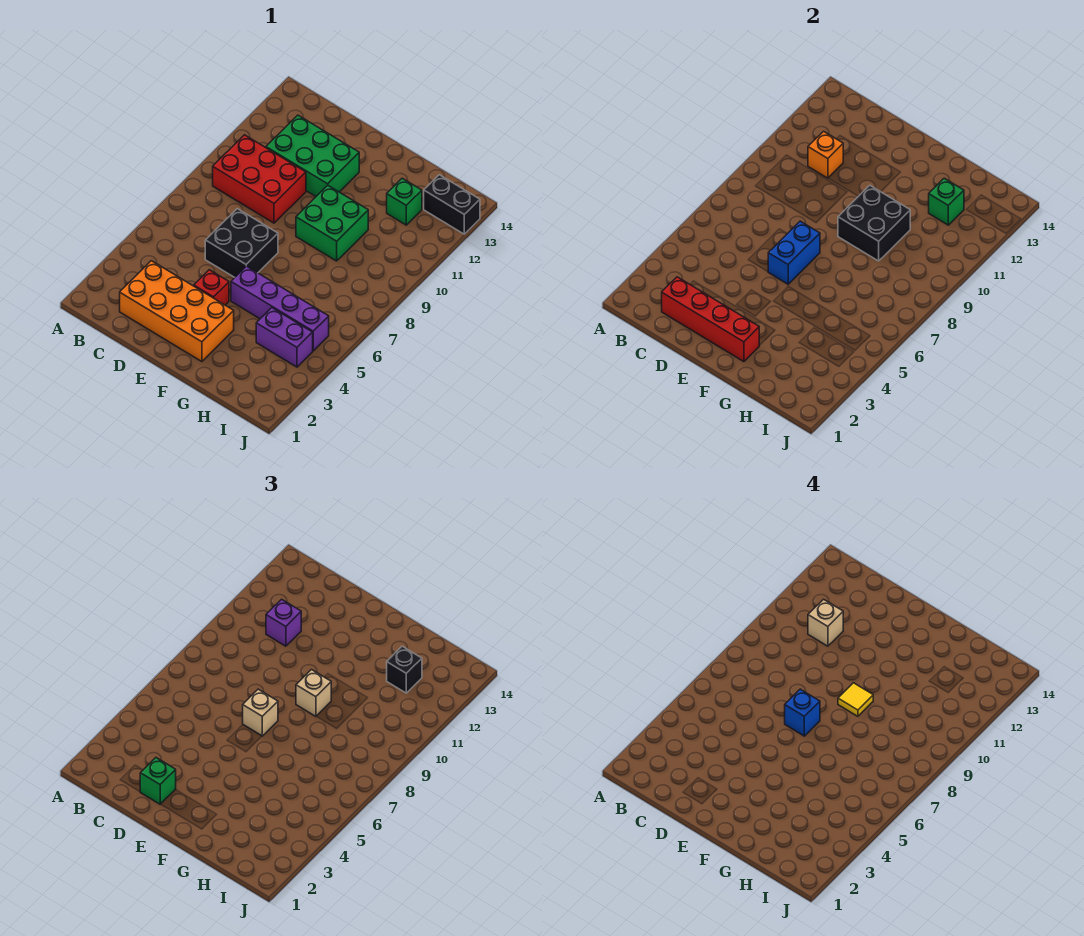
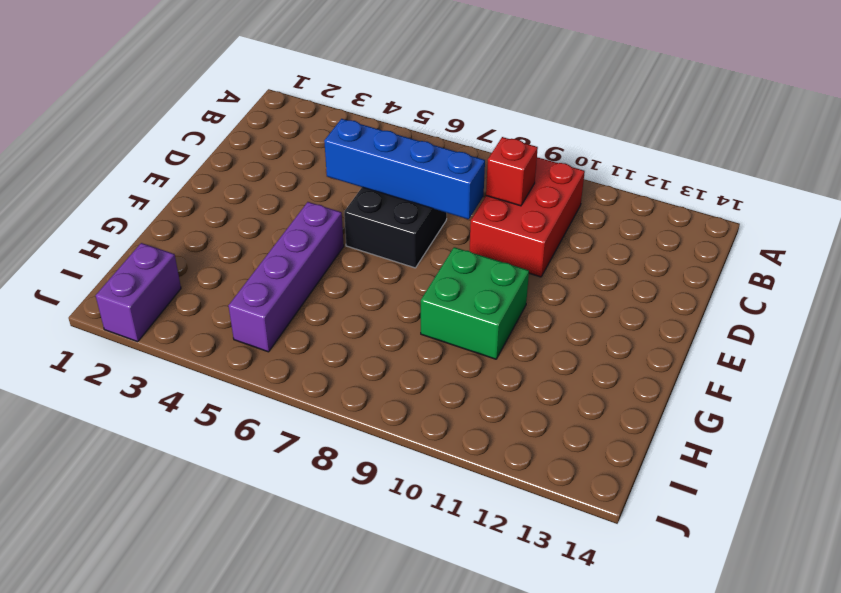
red 1x1 brick [486,137,538,206] -> red 1x1 brick moved to [194,270,229,305]
blue 1x4 brick [324,119,485,219] -> none
purple 1x2 brick [96,243,181,342] -> purple 1x2 brick moved to [256,308,313,367]
none -> orange 2x4 brick [120,261,234,362]
none -> green 2x3 brick [266,115,359,196]
none -> green 1x1 brick [387,178,422,225]

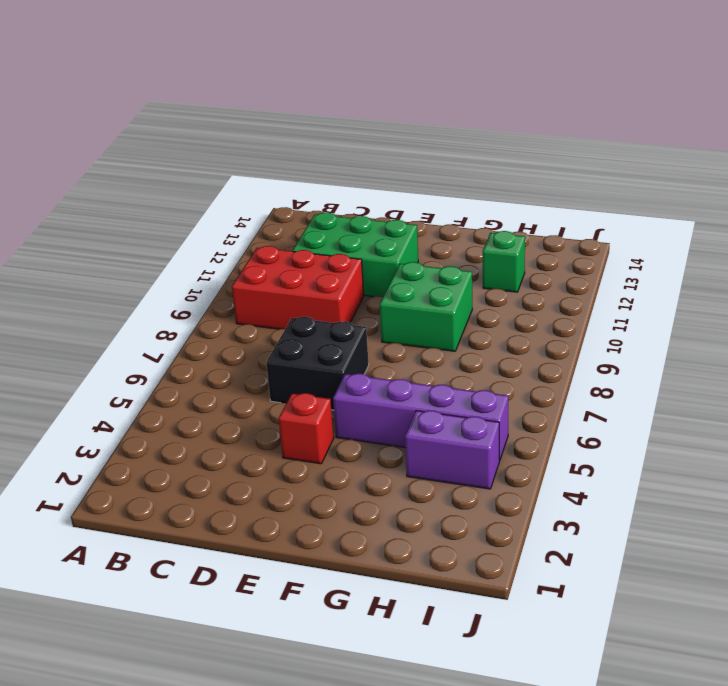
none -> orange 2x4 brick [120,261,234,362]
none -> black 1x2 brick [424,175,480,234]
none -> red 1x4 brick [662,277,759,362]

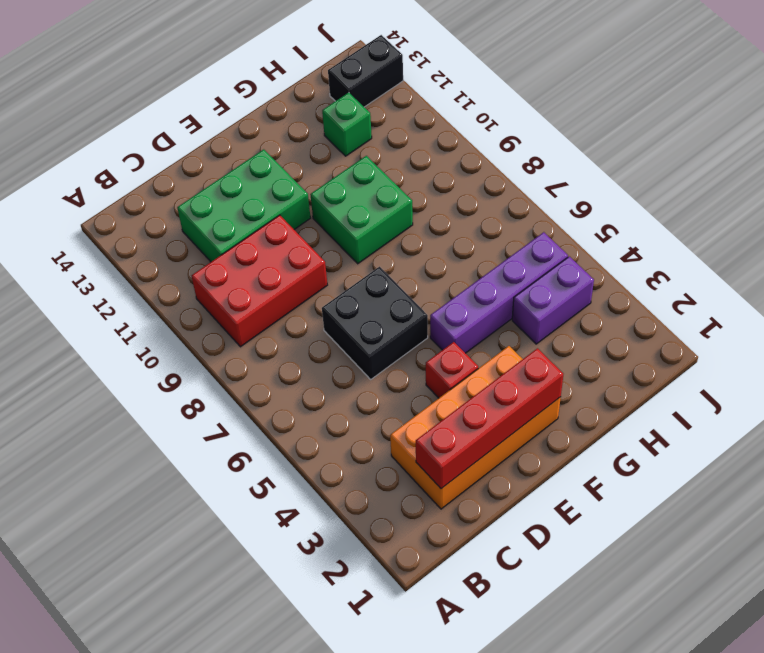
none -> orange 1x1 brick [808,131,843,178]
none -> blue 1x2 brick [768,221,820,284]
none -> black 2x2 brick [838,186,910,261]

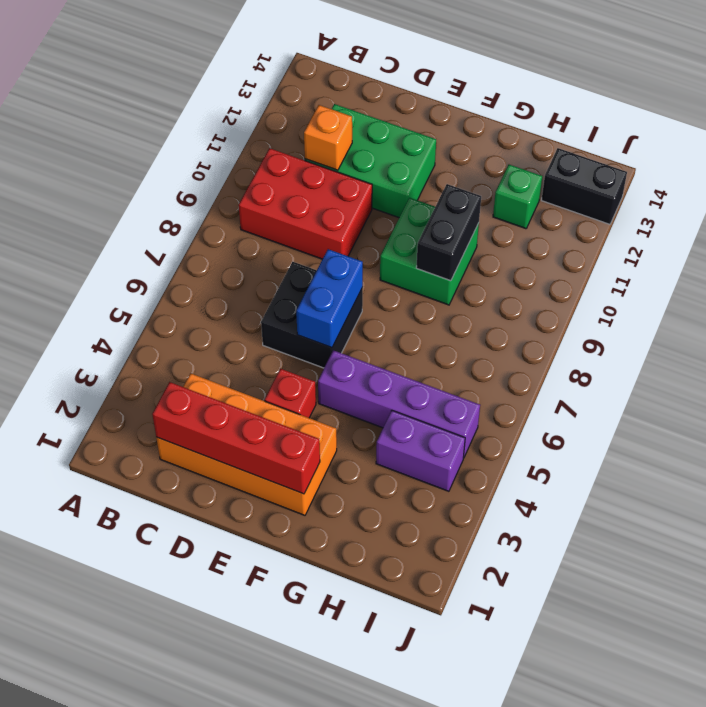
black 1x2 brick [416,184,481,281] -> black 2x2 brick [838,186,910,261]
none -> green 1x1 brick [929,178,964,225]
none -> purple 1x1 brick [266,599,301,646]
none -> green 1x1 brick [140,758,176,804]

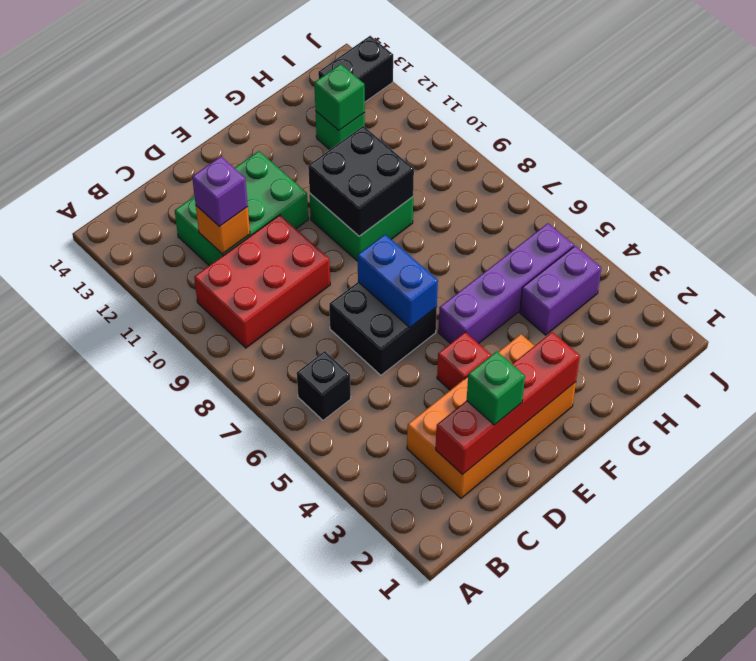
black 1x1 brick [297,351,351,420] -> black 1x1 brick moved to [387,646,422,693]
none -> tan 1x1 brick [243,689,278,736]
none -> tan 1x1 brick [296,670,331,716]
none -> tan 1x1 brick [808,599,843,646]

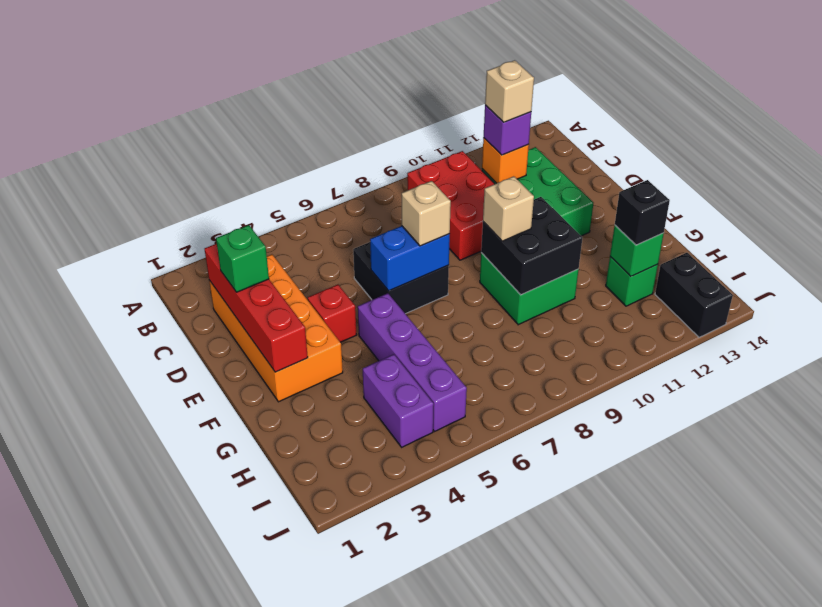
none -> blue 1x1 brick [785,689,820,736]
none -> yellow 1x1 tile [838,683,873,716]

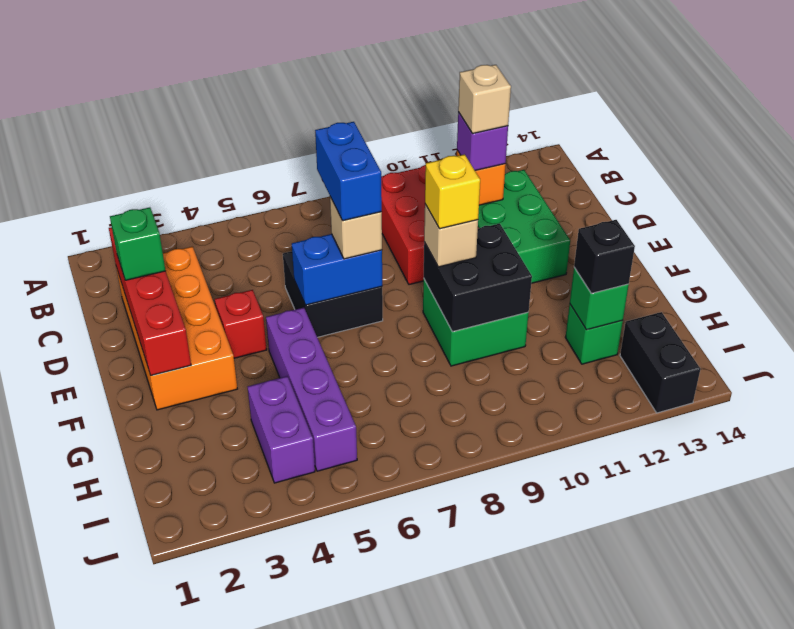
blue 1x2 brick [315,122,382,221] -> blue 1x1 brick [785,689,820,736]
yellow 1x1 brick [425,154,480,229] -> yellow 1x1 tile [838,683,873,716]

